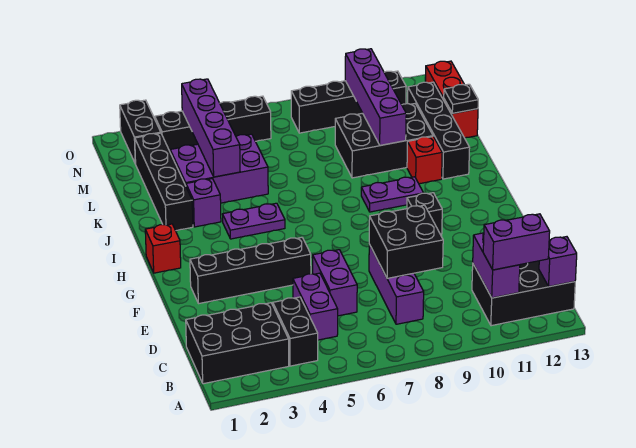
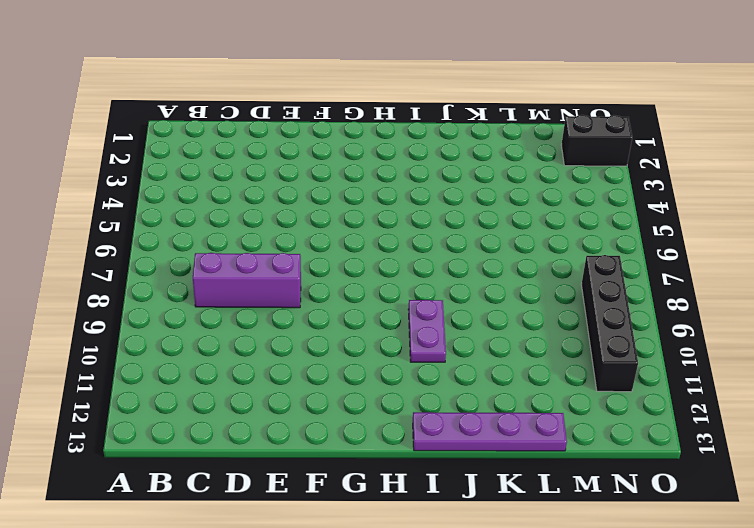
purple 1x4 plate [413,412,567,451] -> red 1x3 brick [426,61,478,138]
none -> black 2x3 brick [186,303,289,384]
none -> black 1x2 brick [273,297,318,366]
none -> black 2x3 brick [472,261,575,326]

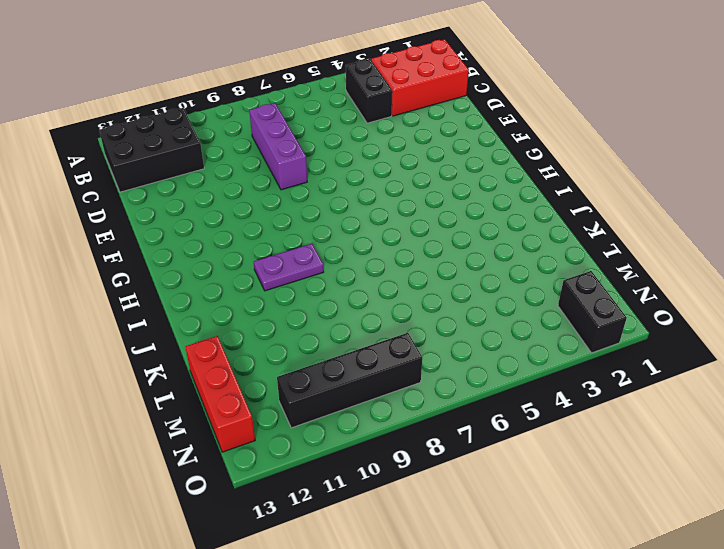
red 2x3 brick [371,39,469,116] -> black 2x3 brick [186,303,289,384]
none -> purple 1x2 brick [293,273,338,340]
none -> purple 1x2 brick [313,250,357,316]
none -> black 1x4 brick [190,237,311,304]

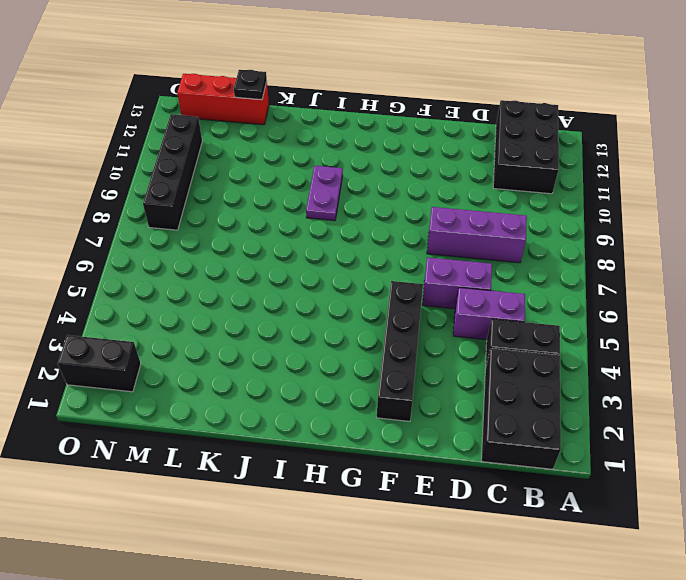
none -> black 1x1 brick [407,193,442,236]
none -> red 1x1 brick [145,224,181,273]
none -> purple 1x2 plate [222,203,285,239]

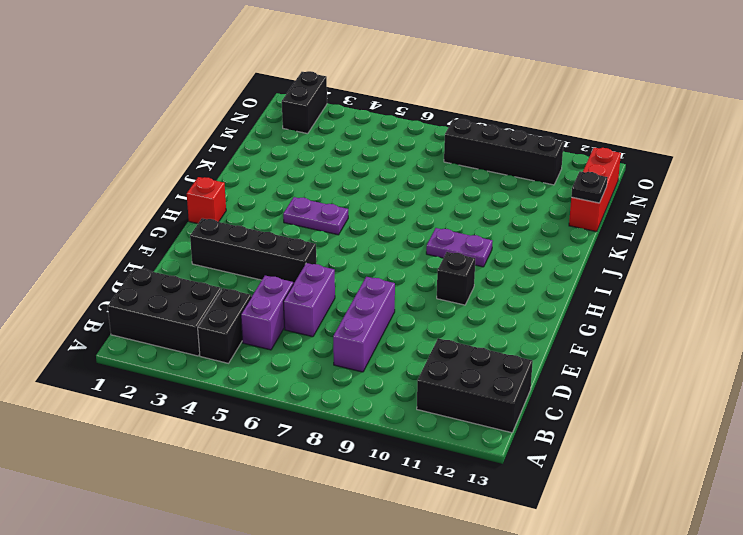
none -> black 1x4 brick [135,133,193,231]
none -> purple 1x1 brick [186,179,221,227]
none -> red 1x1 brick [407,137,442,184]

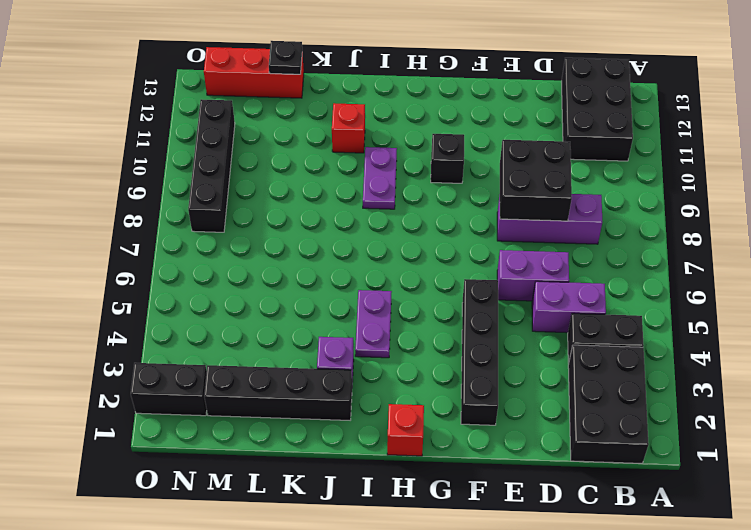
none -> black 1x4 brick [407,82,470,179]
none -> purple 2x3 brick [170,134,268,203]
none -> black 2x3 brick [335,103,433,178]

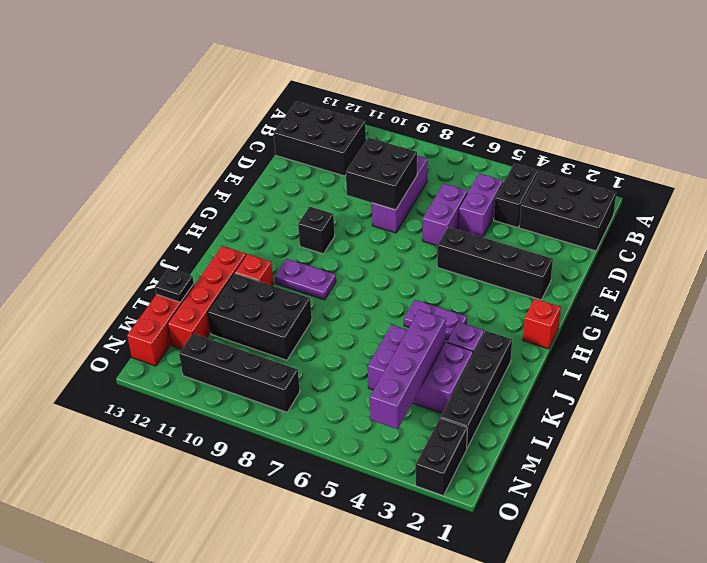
red 1x4 brick [168,246,246,349] -> black 1x4 brick [407,82,470,179]
none -> black 1x4 brick [155,96,271,151]
none -> purple 1x2 brick [473,233,520,298]
none -> purple 1x1 brick [539,237,577,287]

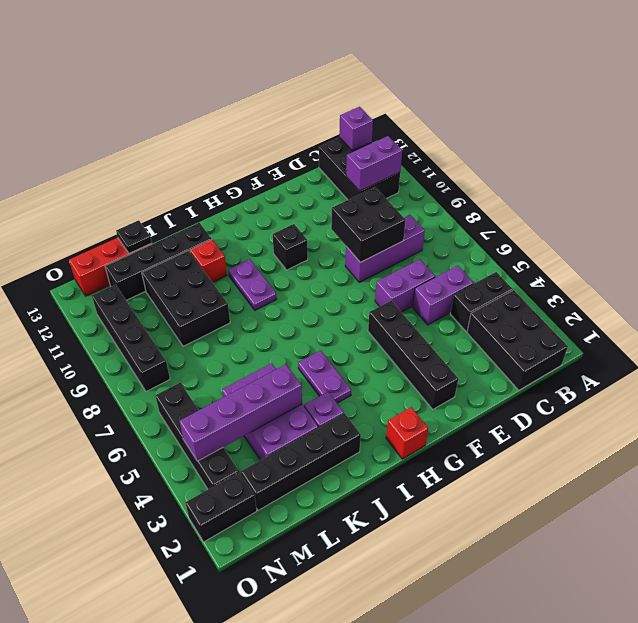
none -> purple 1x4 brick [345,49,406,145]
none -> purple 1x2 brick [483,214,550,270]

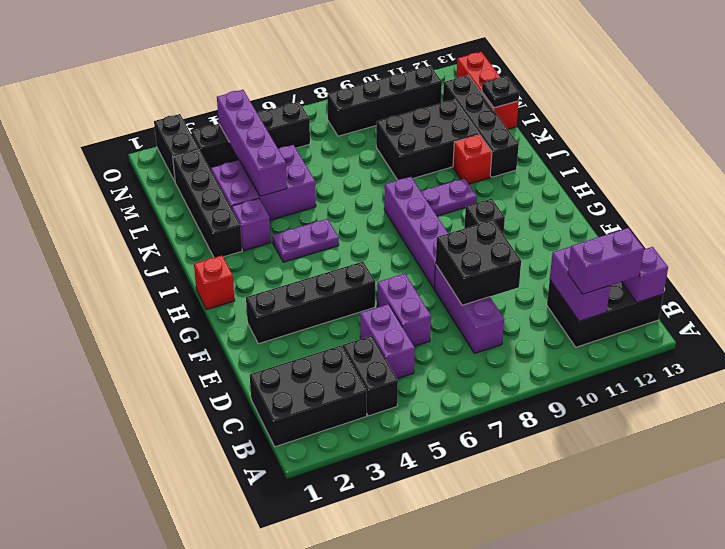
purple 1x4 brick [384,177,448,289] -> purple 1x4 brick moved to [345,49,406,145]

